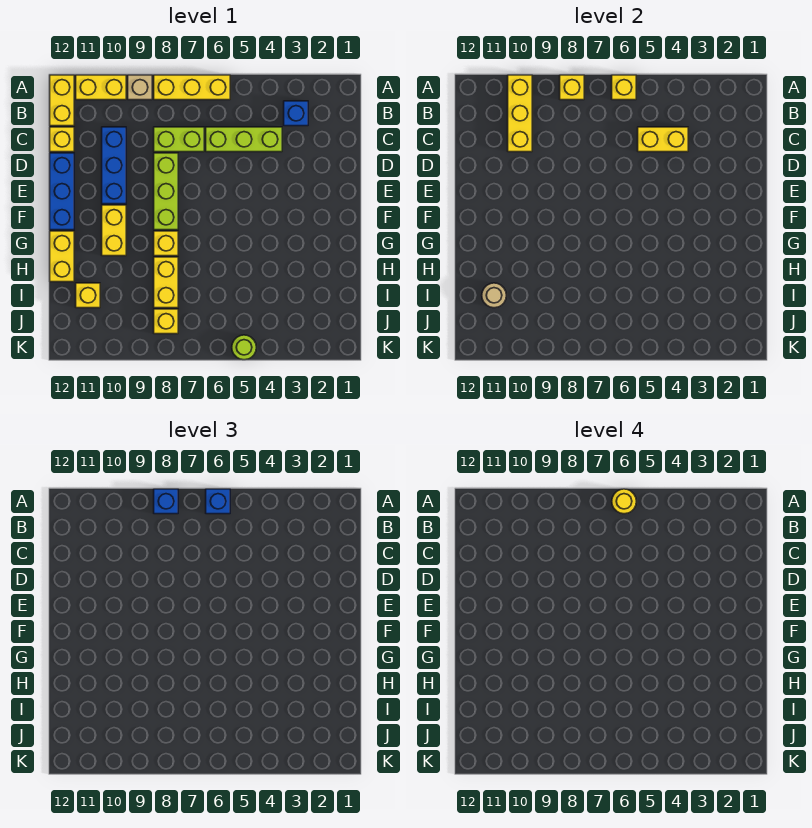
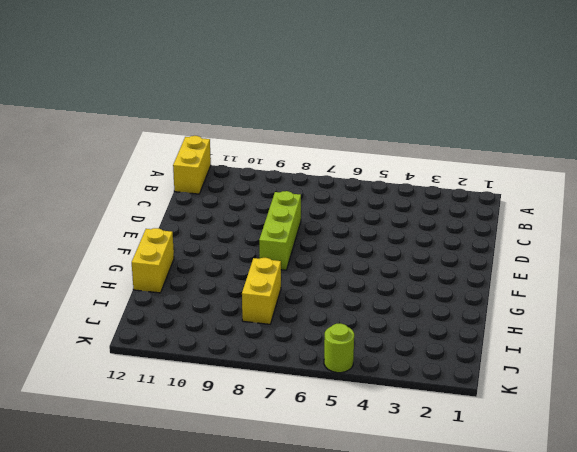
none -> yellow 1x3 brick [154,75,230,100]
none -> tan 1x1 brick [128,75,152,100]
none -> yellow 1x2 brick [76,75,126,100]

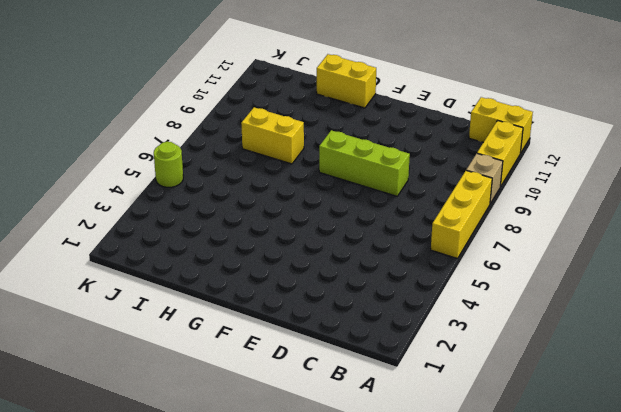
none -> blue 1x1 brick [284,101,308,126]
none -> lime 1x3 brick [206,127,282,152]
none -> lime 1x2 brick [154,127,204,152]

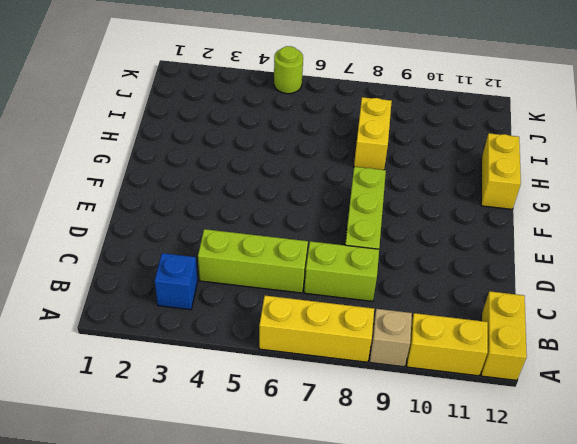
none -> blue 1x3 brick [102,127,126,204]
none -> yellow 1x1 brick [50,127,74,152]
none -> blue 1x3 brick [50,153,74,230]

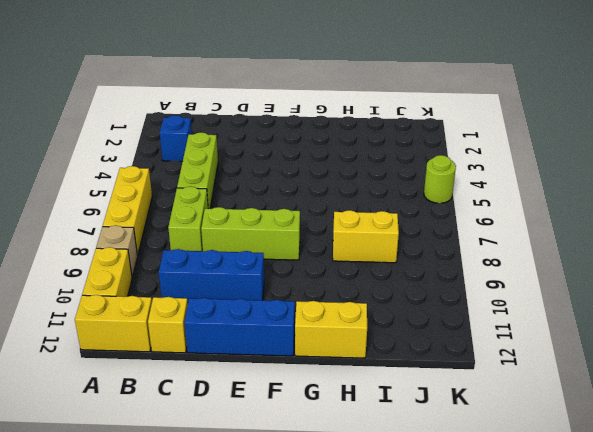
none -> yellow 1x2 brick [102,205,126,256]
none -> yellow 1x1 brick [154,231,178,256]
none -> yellow 1x1 brick [76,283,100,308]

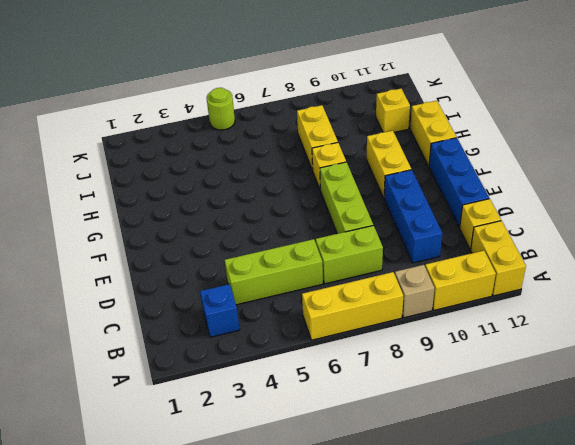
none -> yellow 1x1 brick [154,309,178,334]
none -> yellow 1x1 brick [612,75,636,100]
none -> yellow 1x1 brick [560,75,584,100]

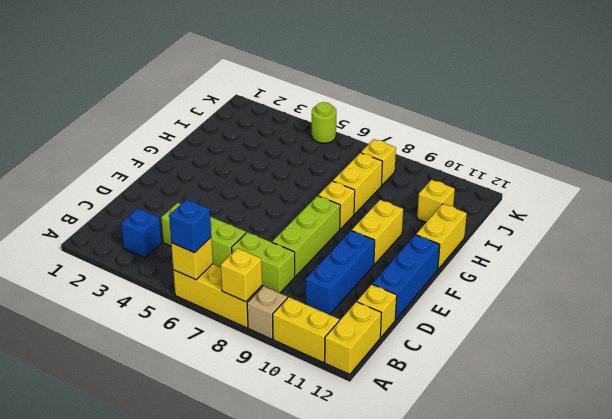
none -> yellow 1x3 brick [508,75,532,152]
none -> yellow 1x2 brick [638,127,688,152]
none -> tan 1x1 round brick [482,283,506,308]

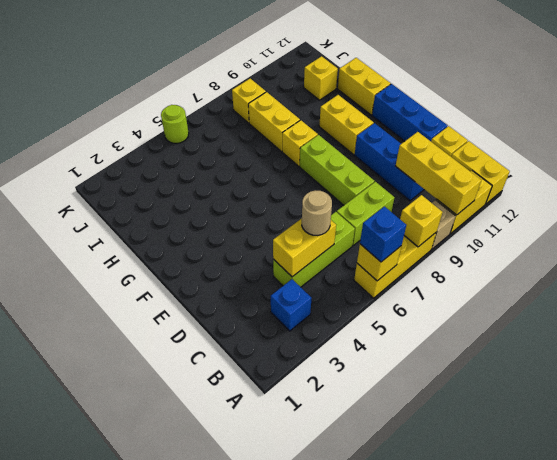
tan 1x1 round brick [302,190,332,235] -> tan 1x1 round brick moved to [482,283,506,308]
none -> blue 1x1 brick [154,489,178,514]
none -> yellow 1x1 round brick [612,489,636,514]

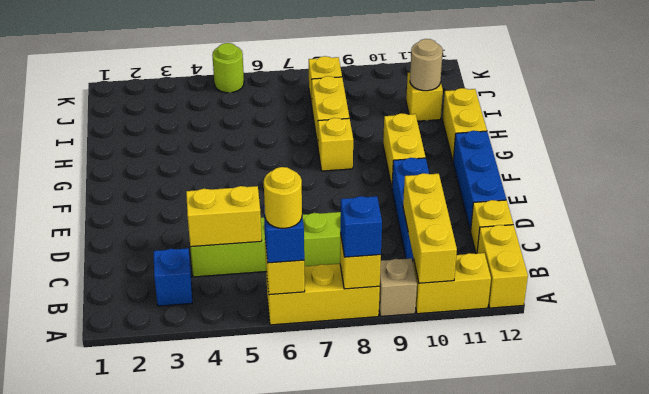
none -> lime 1x3 brick [154,153,178,230]

